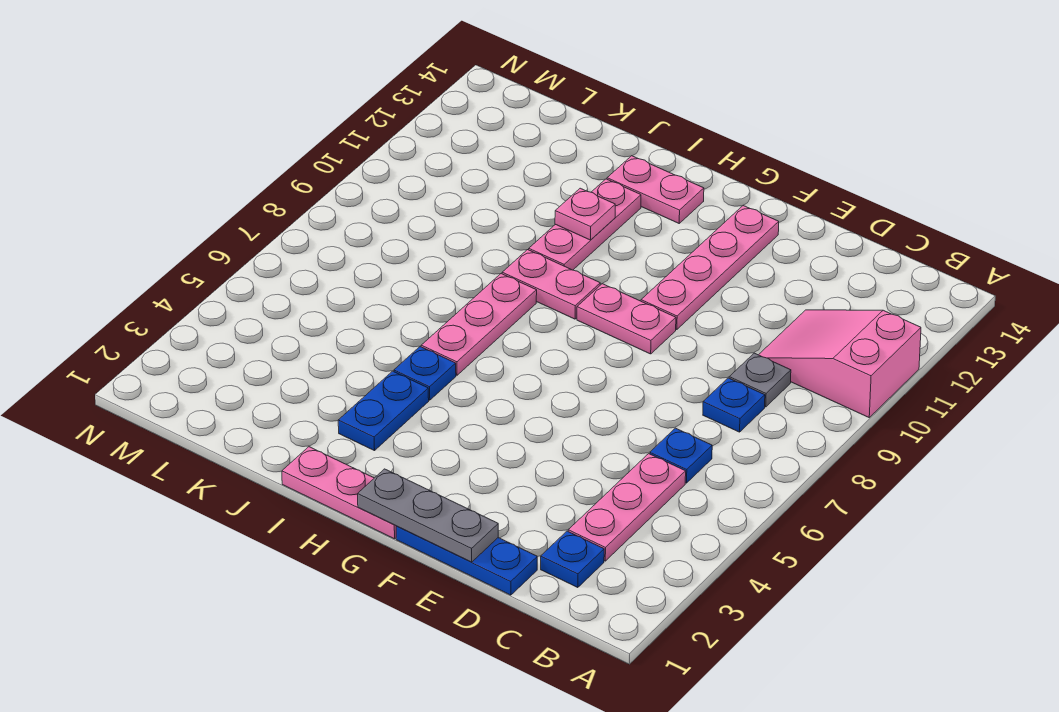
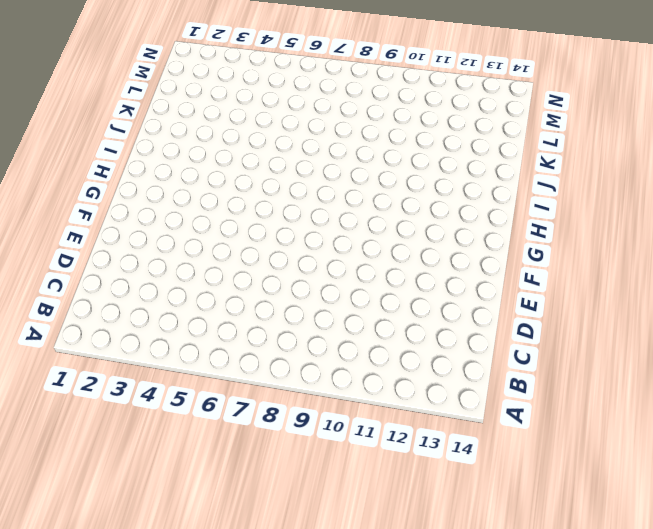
none -> pink 2x3 slope [759,310,921,417]
none -> blue 1x1 plate [541,531,604,588]
none -> pink 1x3 plate [568,454,686,561]

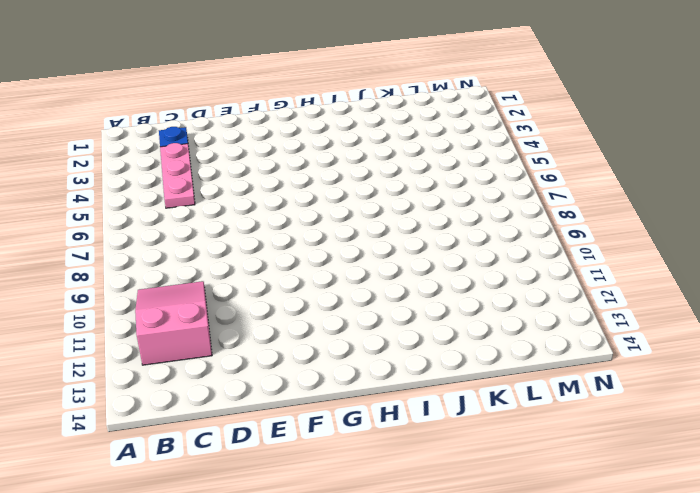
pink 2x3 slope [135,281,212,365] -> pink 2x3 slope turned to [759,310,921,417]
none -> blue 1x1 plate [650,428,712,483]
none -> blue 1x1 plate [703,378,765,432]
none -> grey 1x1 plate [729,353,791,407]

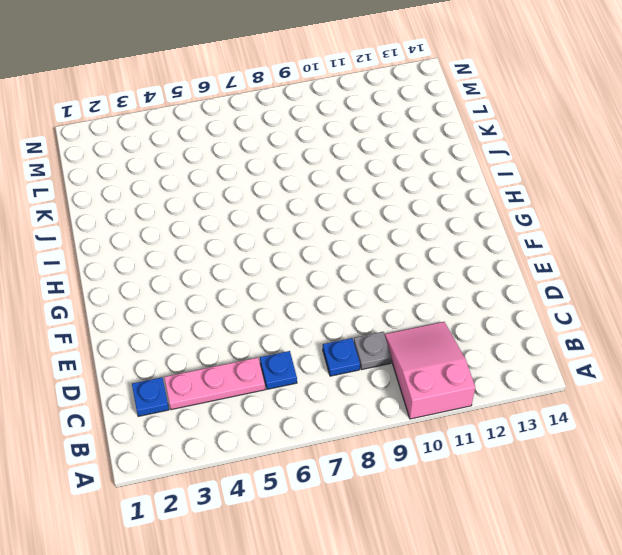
none -> blue 1x3 plate [396,526,537,595]
none -> pink 1x2 plate [577,284,676,354]
none -> pink 1x4 plate [641,206,779,330]

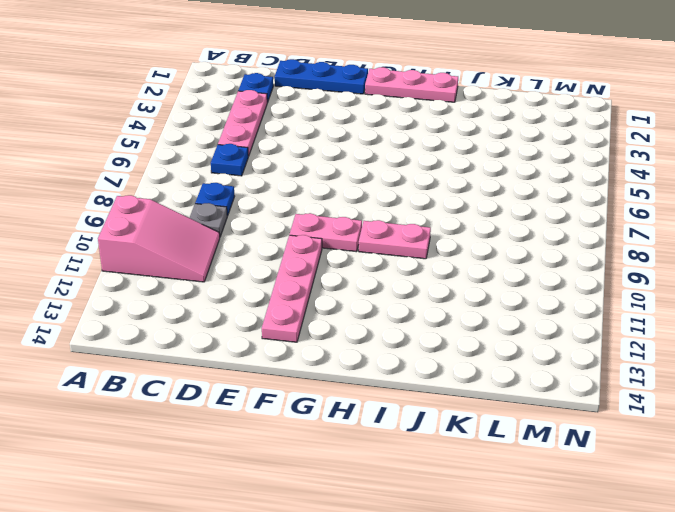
none -> pink 1x2 plate [607,156,704,223]
none -> blue 1x2 plate [338,371,429,451]
none -> blue 1x1 plate [394,347,456,400]

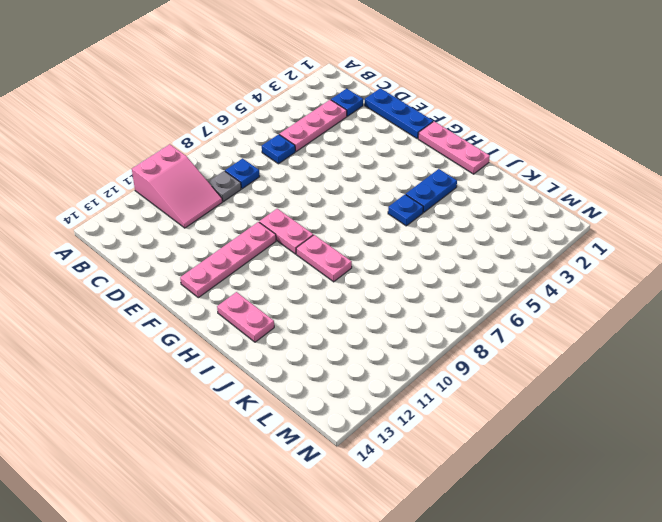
none -> pink 1x3 plate [421,273,537,375]
none -> pink 1x3 plate [529,179,641,270]
none -> grey 1x3 plate [358,469,498,562]

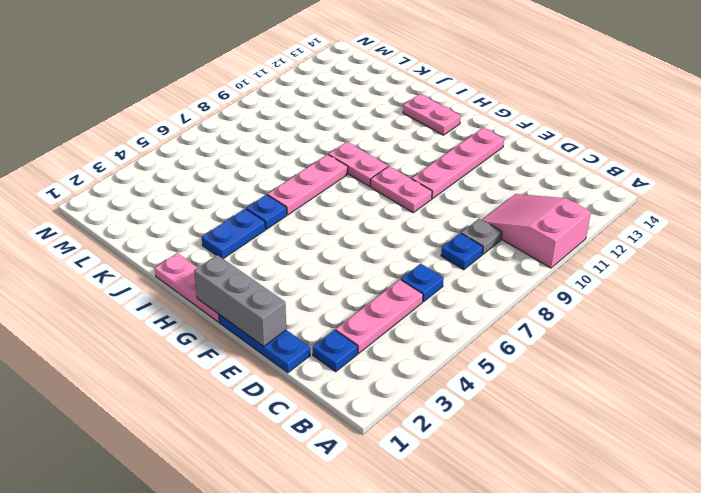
grey 1x3 brick [194,255,286,346] -> grey 1x3 plate [358,469,498,562]
none -> pink 1x3 plate [529,179,641,270]
none -> pink 1x1 plate [555,188,615,240]

